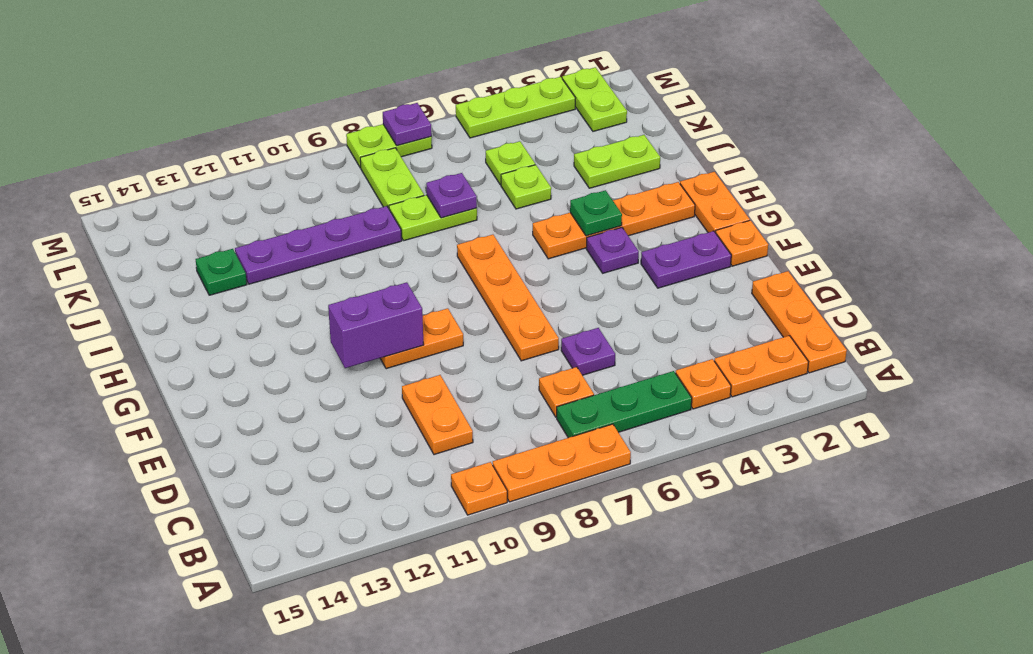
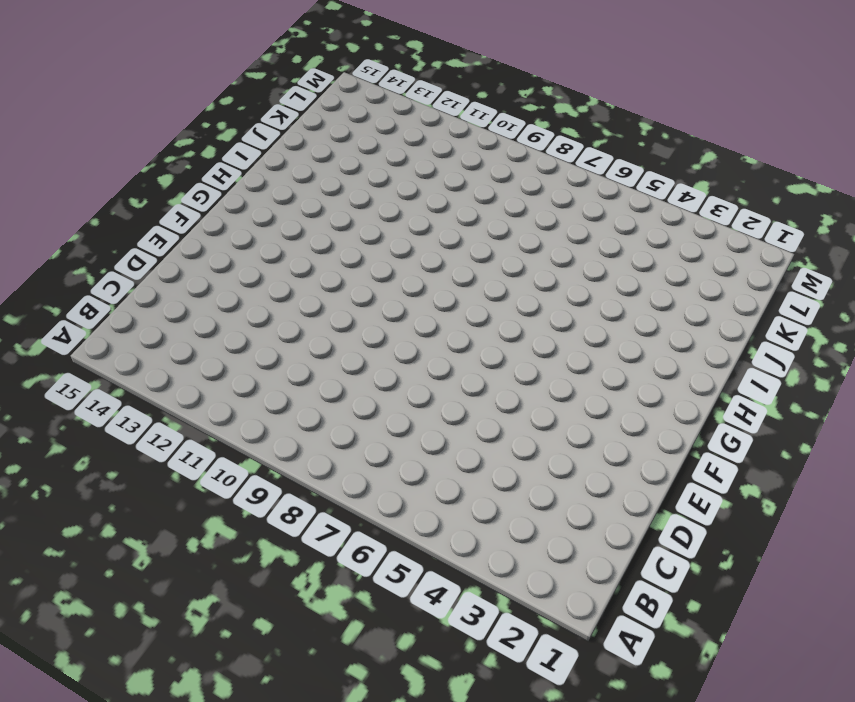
none -> orange 1x3 plate [493,424,631,502]
none -> orange 1x1 plate [451,462,507,515]
none -> orange 1x3 plate [752,271,847,373]
none -> orange 1x2 plate [714,336,808,397]

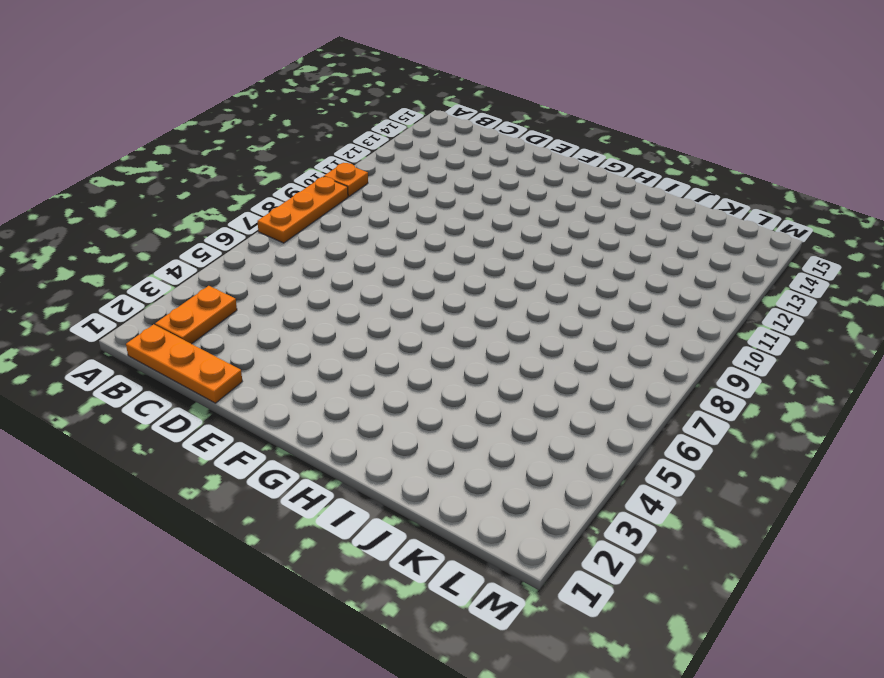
none -> orange 1x1 plate [676,359,731,409]
none -> green 1x3 plate [557,371,692,438]
none -> orange 1x1 plate [539,367,594,417]
none -> orange 1x2 plate [402,375,473,455]

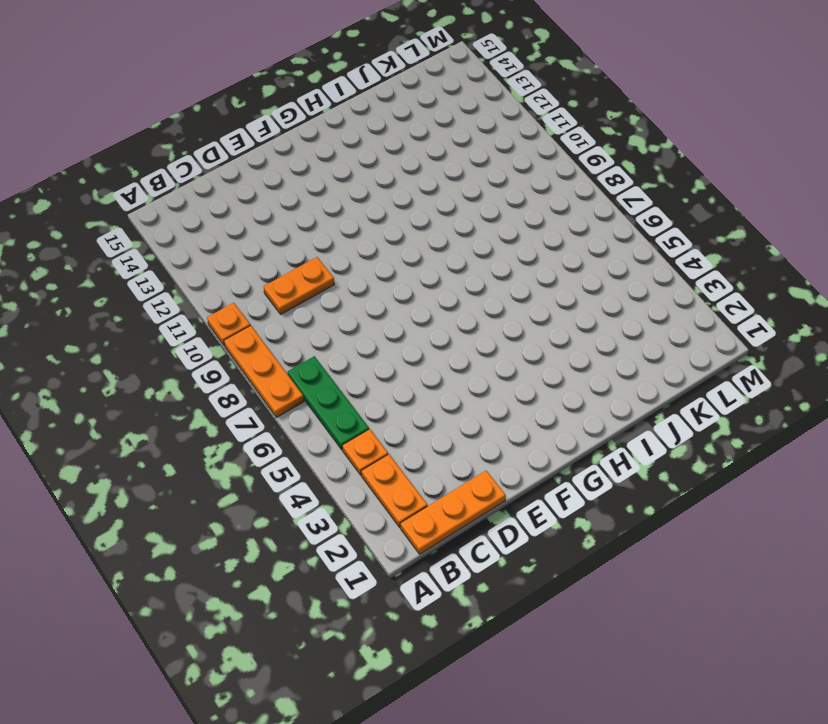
none -> orange 1x1 plate [539,367,594,417]
none -> purple 1x1 plate [561,328,615,375]
none -> orange 1x4 plate [457,235,559,361]
none -> orange 1x1 plate [716,220,768,266]

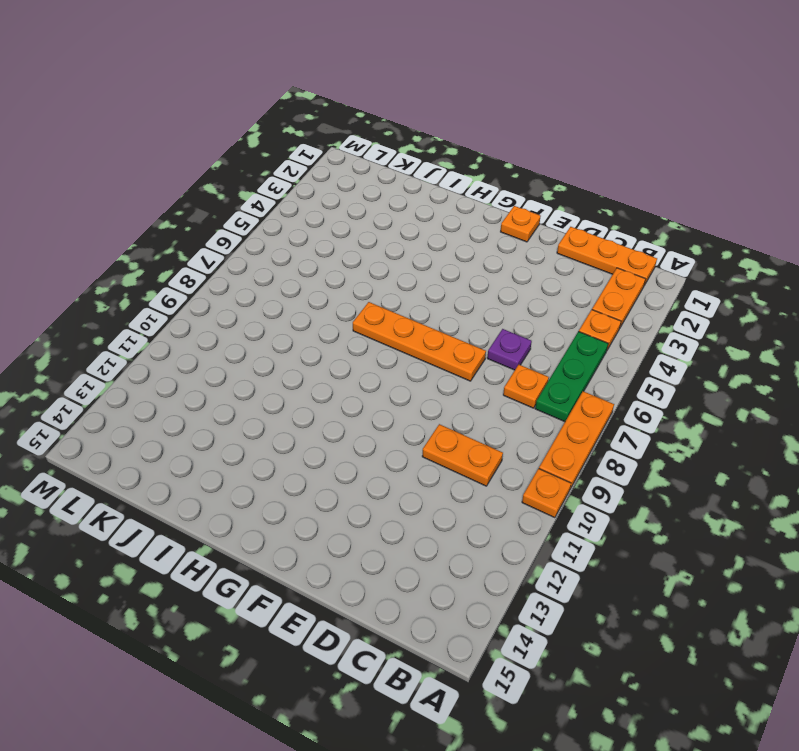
none -> purple 1x2 plate [641,231,731,288]
none -> orange 1x2 plate [380,308,463,369]
none -> orange 1x2 plate [680,172,750,233]
none -> purple 1x1 plate [587,228,639,273]

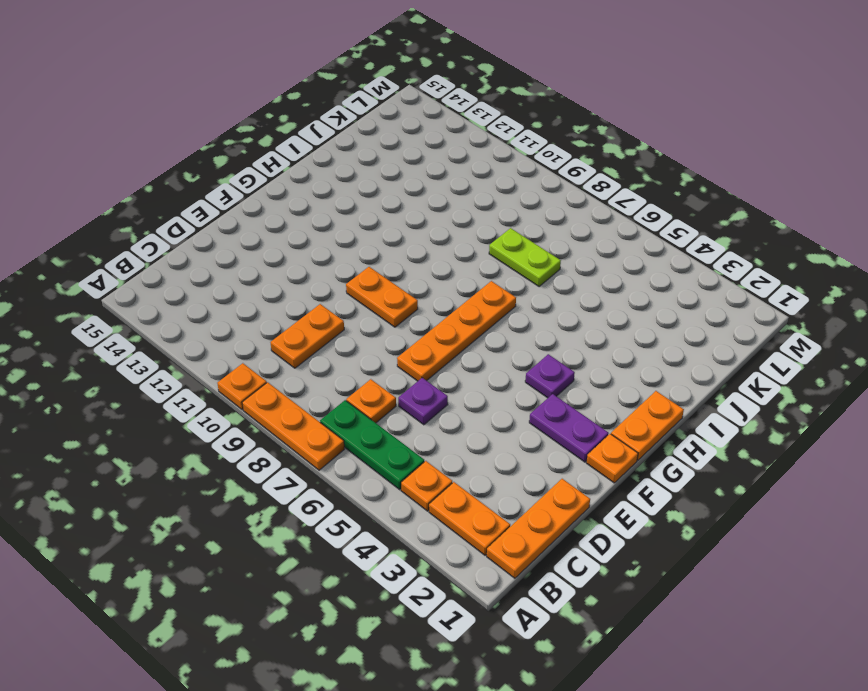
none -> orange 1x4 plate [533,182,695,259]
none -> lime 1x2 plate [574,135,660,188]
none -> lime 1x1 plate [501,165,551,209]
none -> purple 1x4 plate [235,206,402,284]

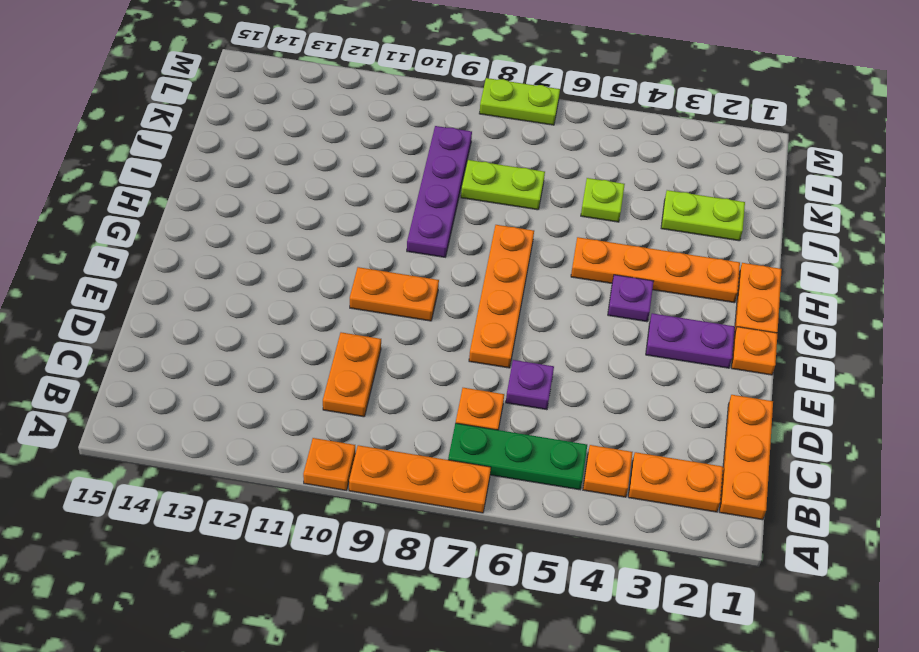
purple 1x4 plate [407,126,472,257] -> purple 1x4 plate turned to [235,206,402,284]
none -> green 1x1 plate [196,249,247,295]
none -> lime 1x1 plate [486,141,535,185]
none -> lime 1x2 plate [360,148,424,208]
none -> lime 1x2 plate [562,67,627,131]

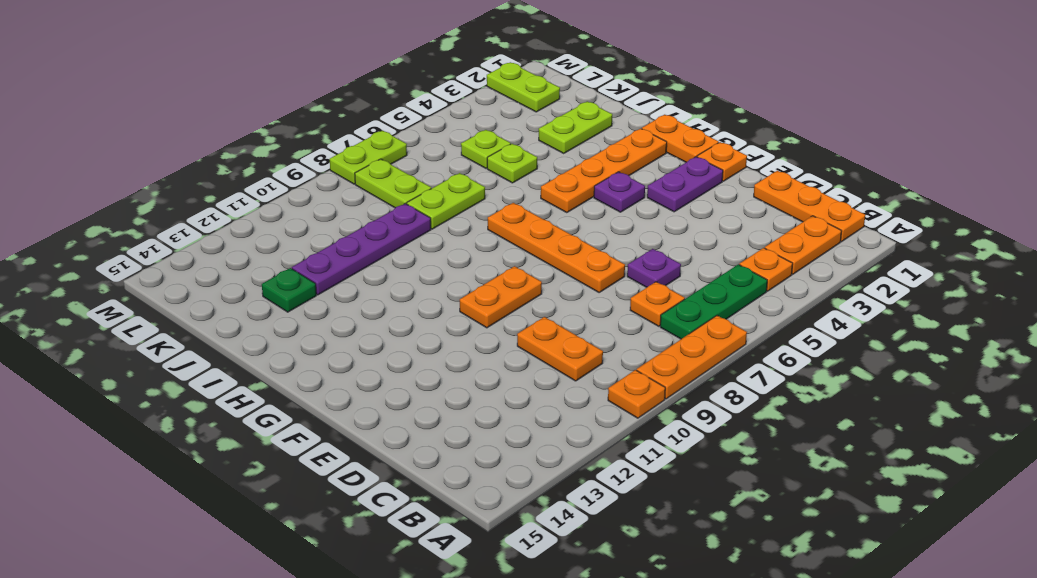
none -> lime 1x3 plate [456,77,575,138]
none -> purple 1x2 brick [328,282,424,368]
none -> green 1x1 plate [570,190,622,236]
none -> purple 1x1 plate [426,173,477,218]

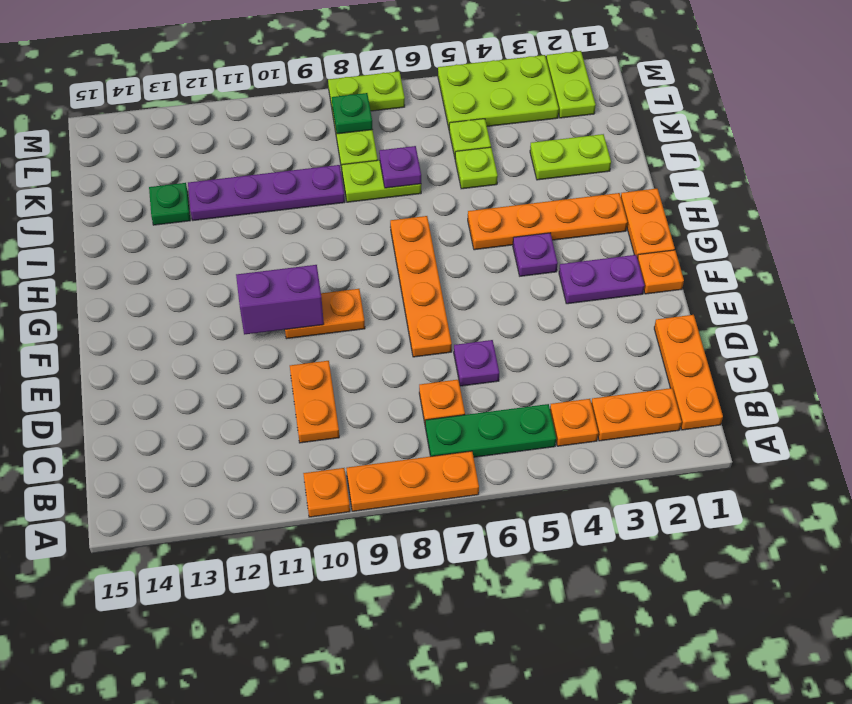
lime 2x3 plate [438,55,559,128] -> lime 1x3 plate [456,77,575,138]
green 1x1 plate [332,93,373,134] -> green 1x1 plate moved to [570,190,622,236]
none -> purple 1x1 plate [383,103,432,146]

